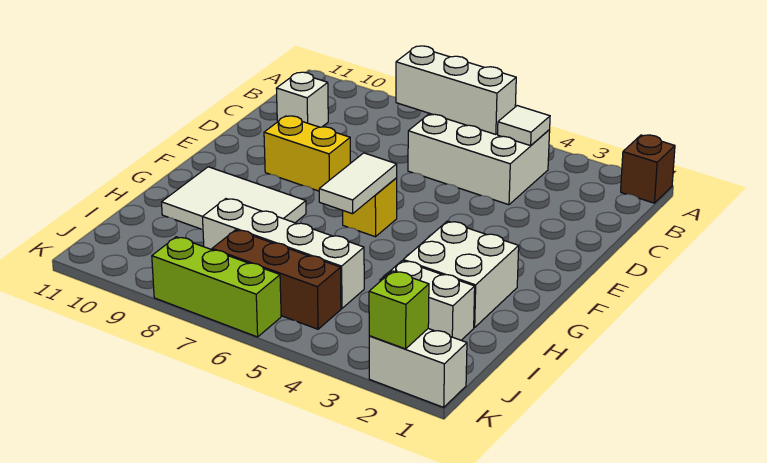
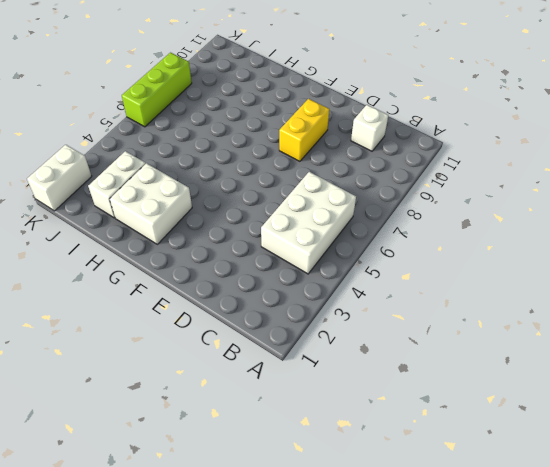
none -> brown 1x1 brick [621,135,675,203]
none -> yellow 1x1 brick [343,178,397,237]
none -> white 2x3 tile [162,167,306,230]

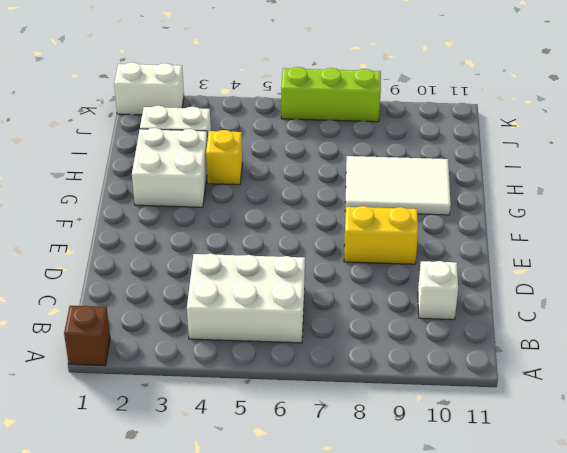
yellow 1x1 brick [206,130,242,185] -> yellow 1x1 brick moved to [343,178,397,237]
none -> white 1x4 brick [202,199,364,308]
none -> brown 1x3 brick [212,230,341,329]
none -> white 1x1 tile [498,106,550,146]

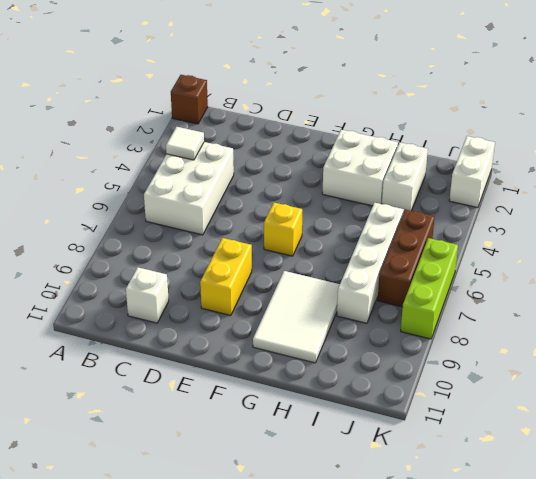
none -> white 1x3 brick [396,46,516,134]
none -> white 1x2 tile [319,153,397,214]
none -> lime 1x1 brick [369,271,429,349]

